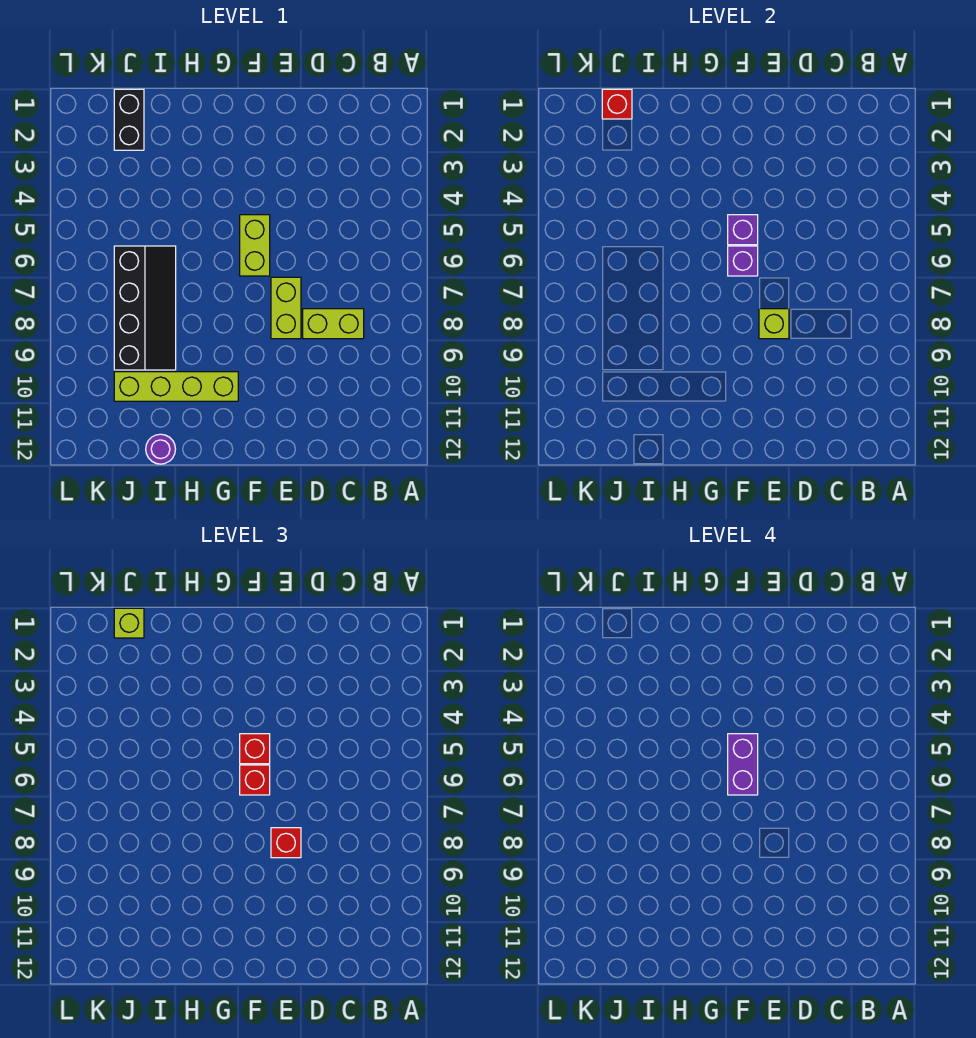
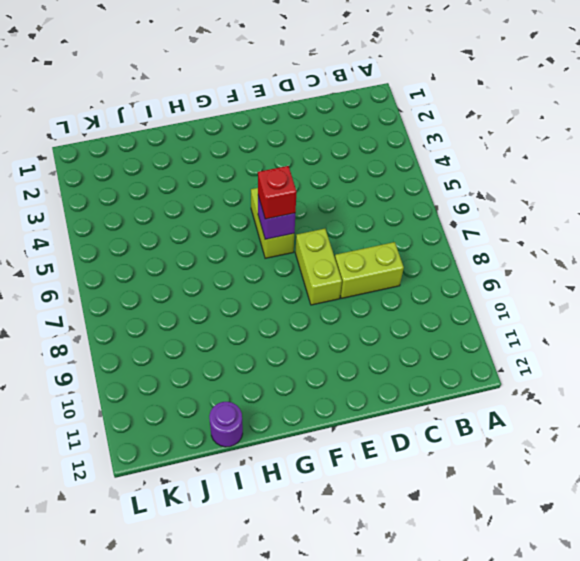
none -> lime 1x4 brick [114,372,238,401]
none -> black 2x4 slope [114,246,176,370]
none -> black 1x2 brick [114,89,144,150]

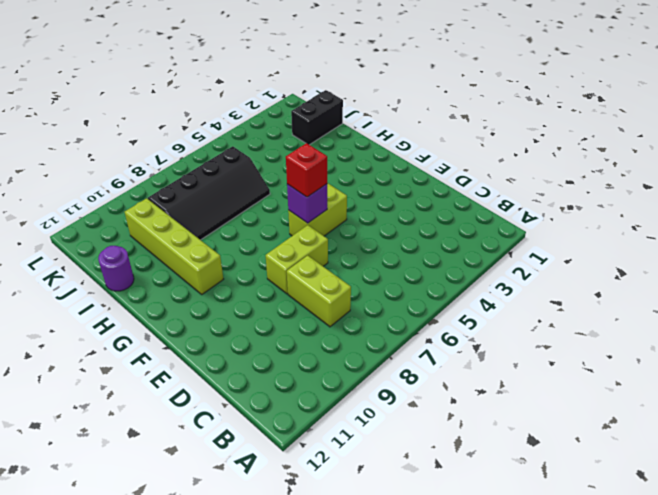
none -> lime 1x1 brick [759,309,789,339]
none -> purple 1x1 brick [728,215,758,245]
none -> red 1x1 brick [602,89,632,119]

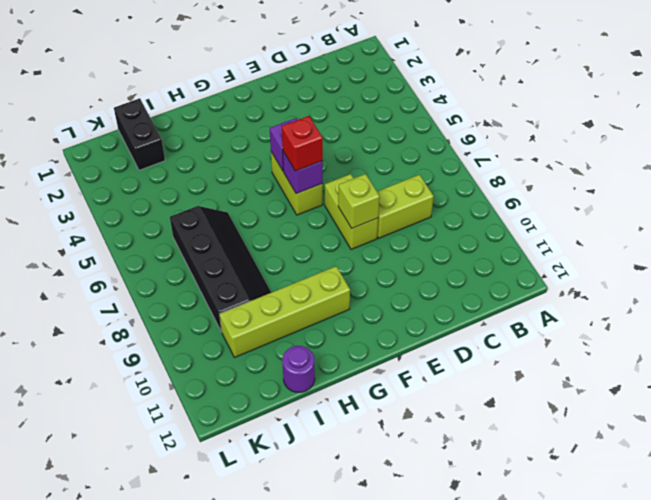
none -> red 1x1 brick [602,89,632,119]
none -> red 1x1 brick [271,828,301,858]
none -> red 1x1 brick [240,734,270,764]

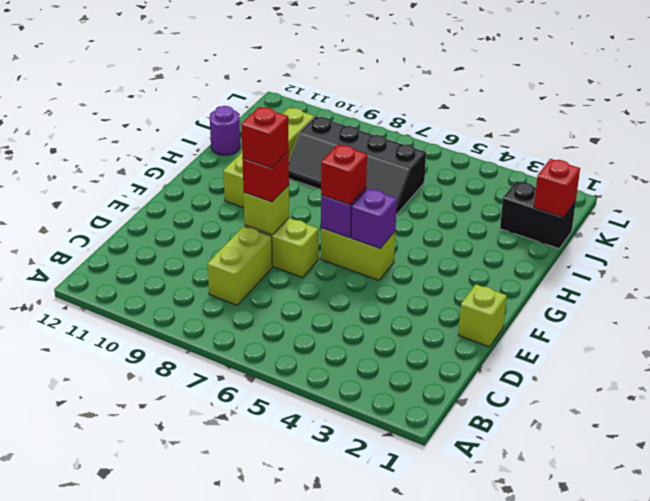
lime 1x1 brick [458,284,507,347] -> lime 1x1 brick moved to [114,608,144,638]
red 1x1 brick [241,107,289,168] -> red 1x1 brick moved to [240,734,270,764]
none -> purple 1x2 brick [728,734,758,795]

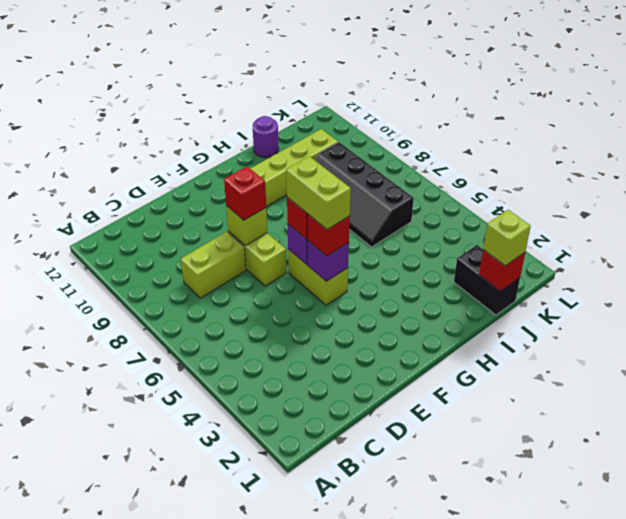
lime 1x2 brick [286,156,351,230] -> purple 1x2 brick [728,734,758,795]

